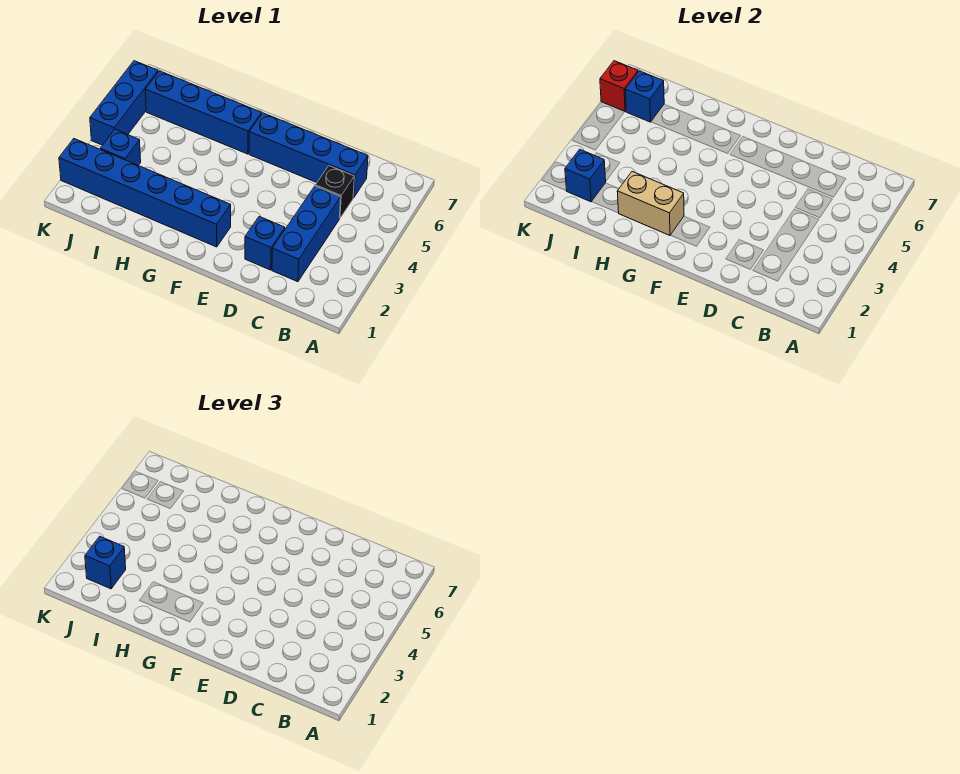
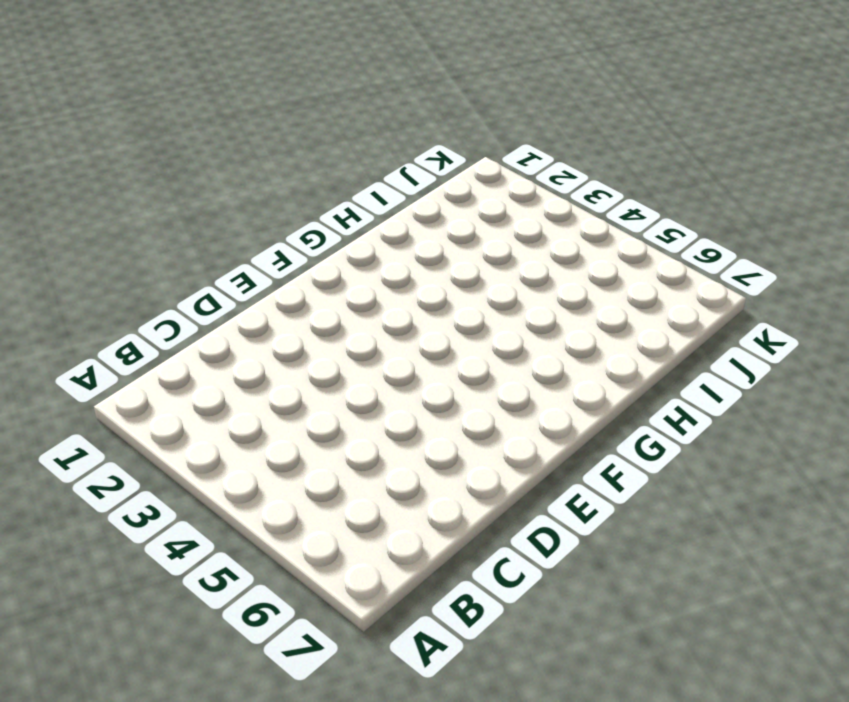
none -> blue 1x3 brick [272,186,341,282]
none -> black 1x1 brick [315,166,354,218]
none -> blue 1x4 brick [249,113,368,198]

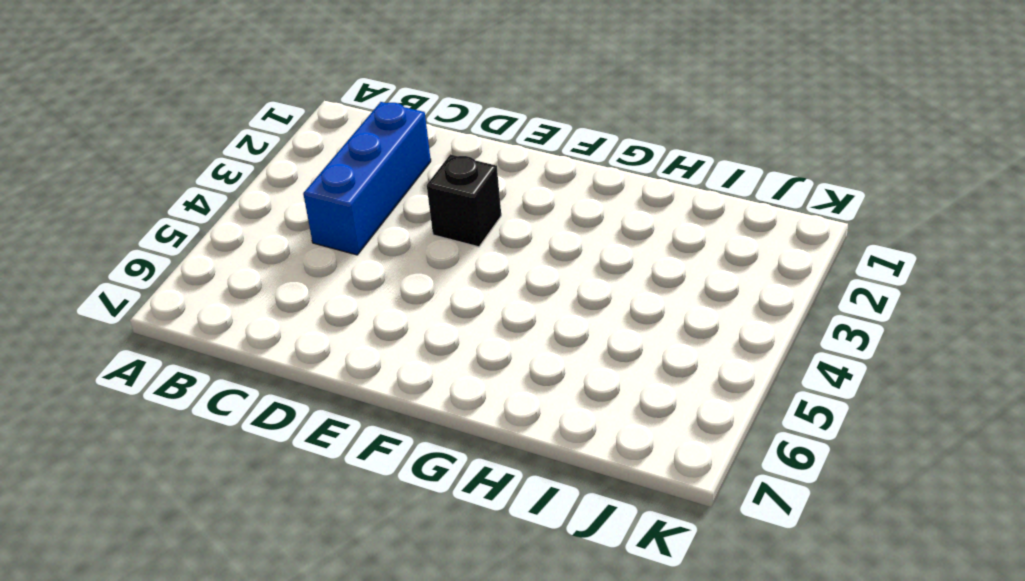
black 1x1 brick [427,154,501,247] -> black 1x1 brick moved to [315,166,354,218]
none -> blue 1x4 brick [249,113,368,198]
none -> blue 1x1 brick [245,217,285,270]
none -> blue 1x6 brick [59,139,231,247]

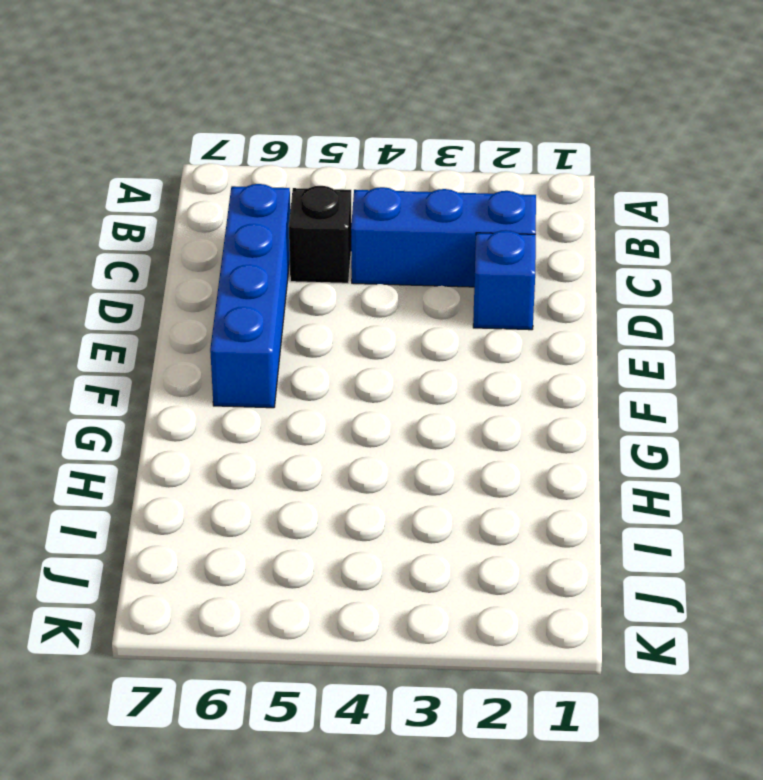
none -> blue 1x6 brick [59,139,231,247]
none -> blue 1x4 brick [145,71,262,154]
none -> blue 1x1 brick [100,130,141,165]

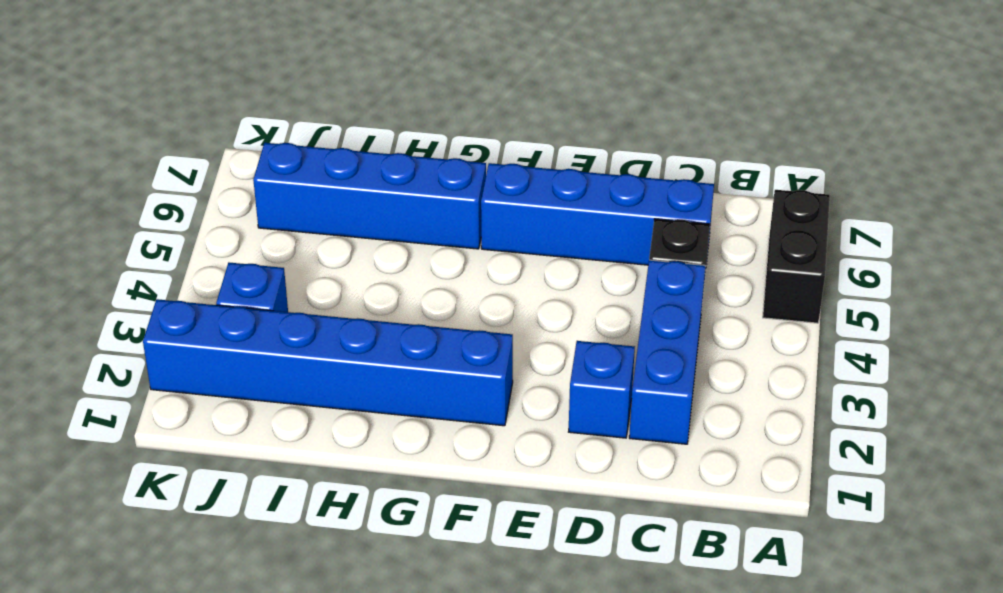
black 1x2 brick [763,190,830,323] -> none
none -> blue 1x3 brick [90,61,158,145]
none -> tan 1x2 brick [617,172,684,235]
none -> blue 1x1 brick [565,149,606,202]

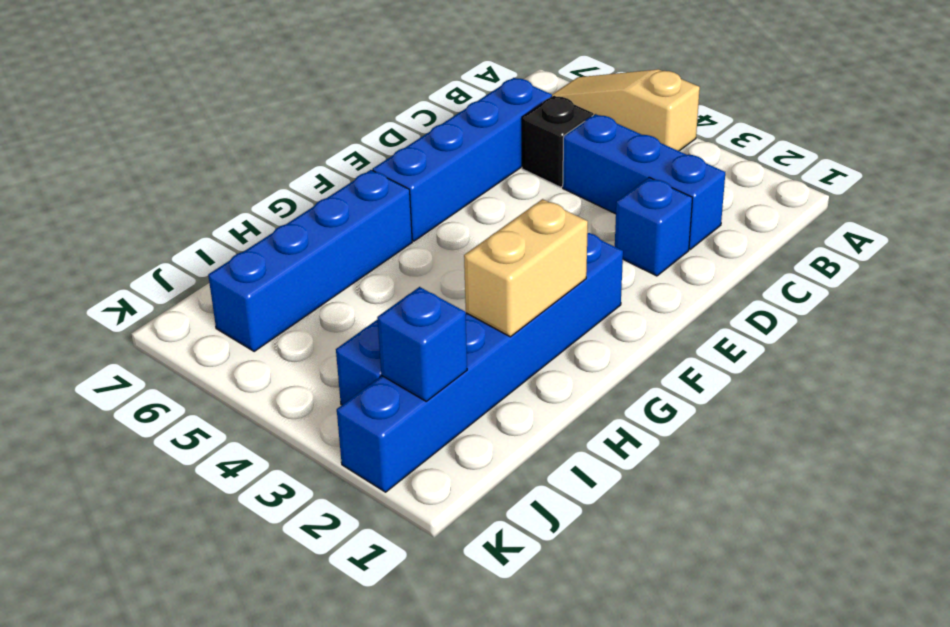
tan 1x3 slope [552,69,700,151] -> none
none -> blue 1x3 brick [90,61,158,145]
none -> blue 1x1 brick [625,71,664,122]
none -> red 1x1 brick [600,61,638,111]

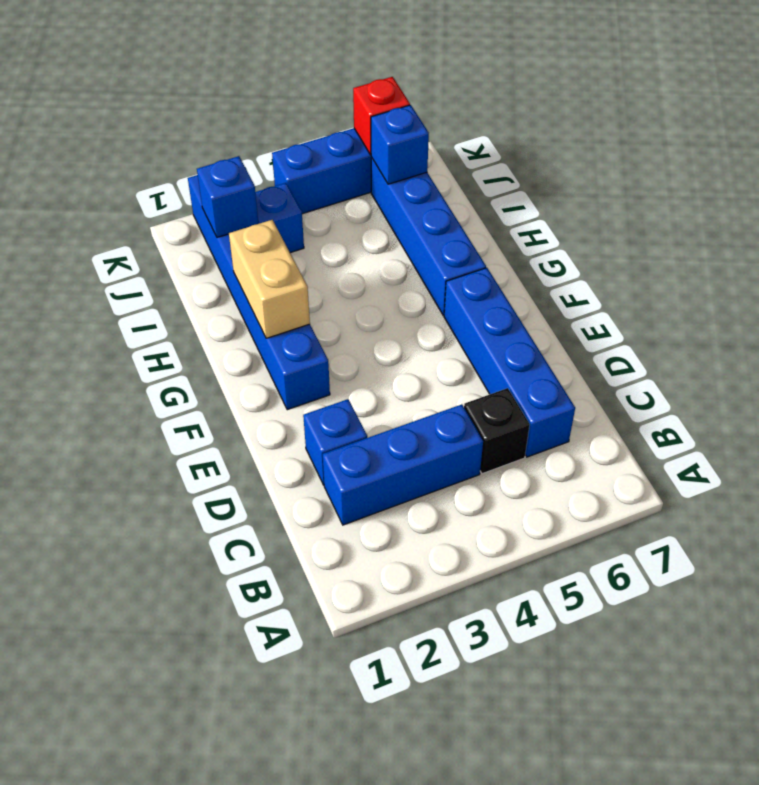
none -> blue 1x1 brick [85,536,126,589]

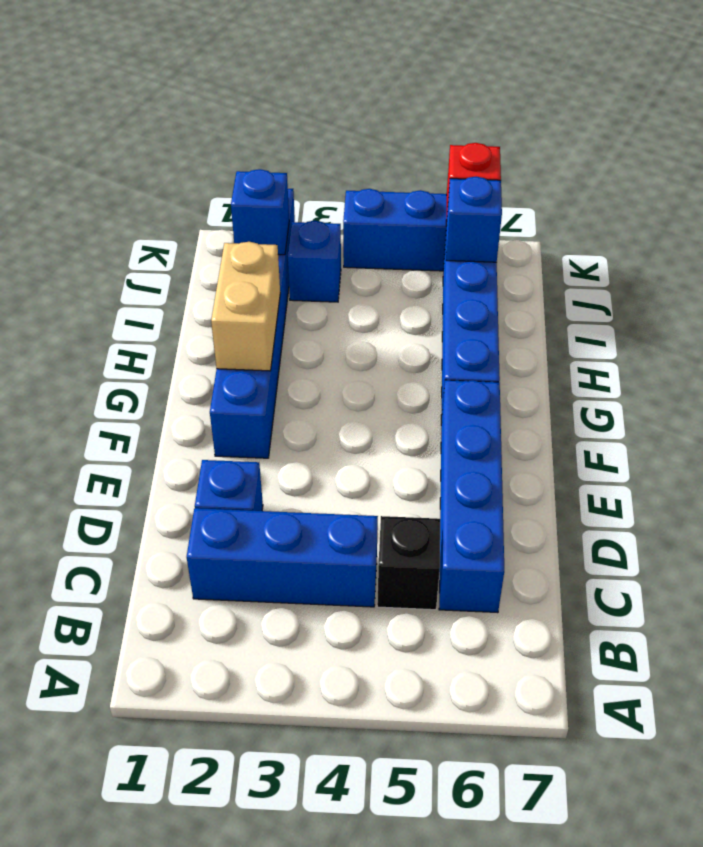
none -> blue 1x1 brick [85,536,126,589]

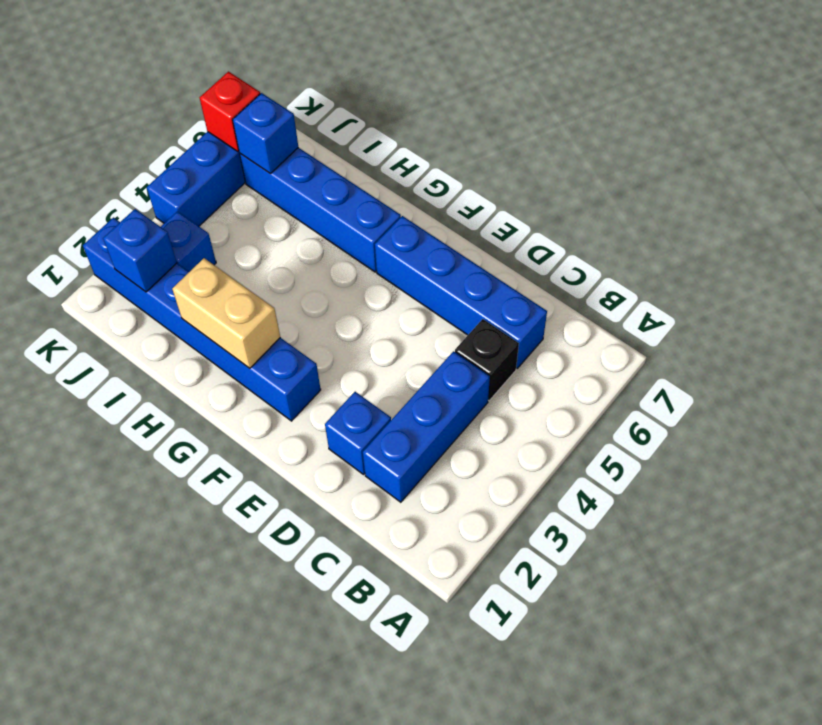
none -> blue 1x1 brick [85,536,126,589]

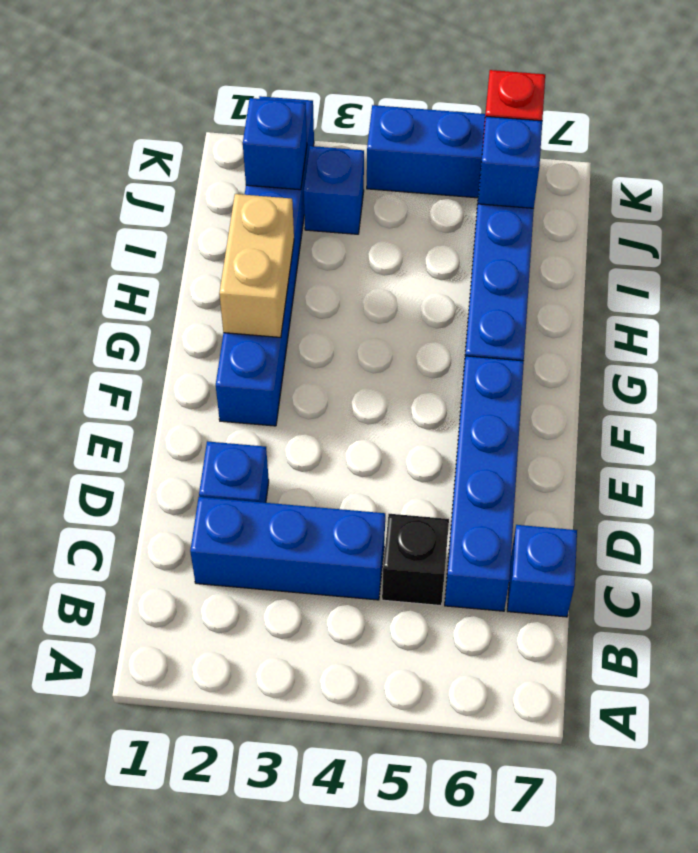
blue 1x1 brick [507,525,577,617] -> blue 1x1 brick moved to [85,536,126,589]

